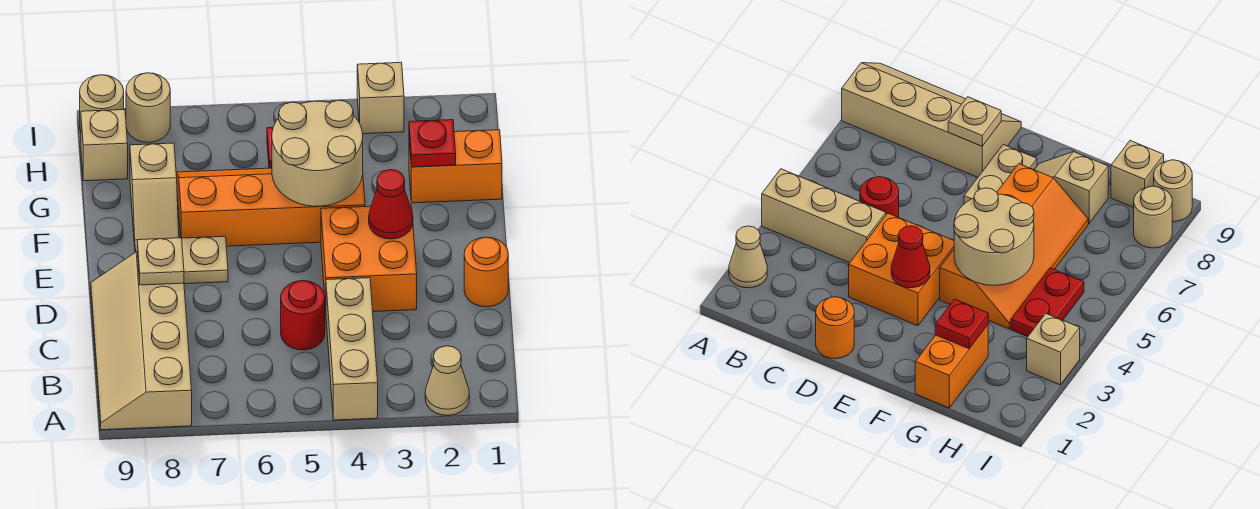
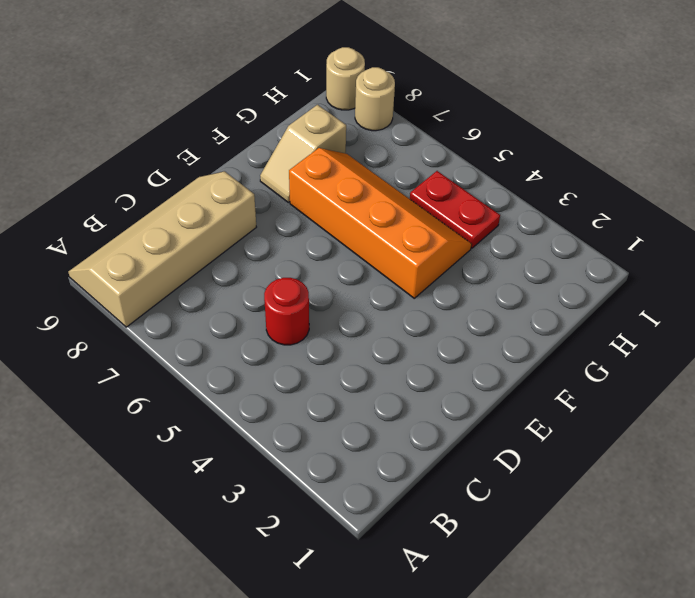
none -> tan 1x1 cone [425,346,469,415]
none -> tan 1x3 brick [326,278,378,420]
none -> orange 1x1 round brick [464,237,508,307]

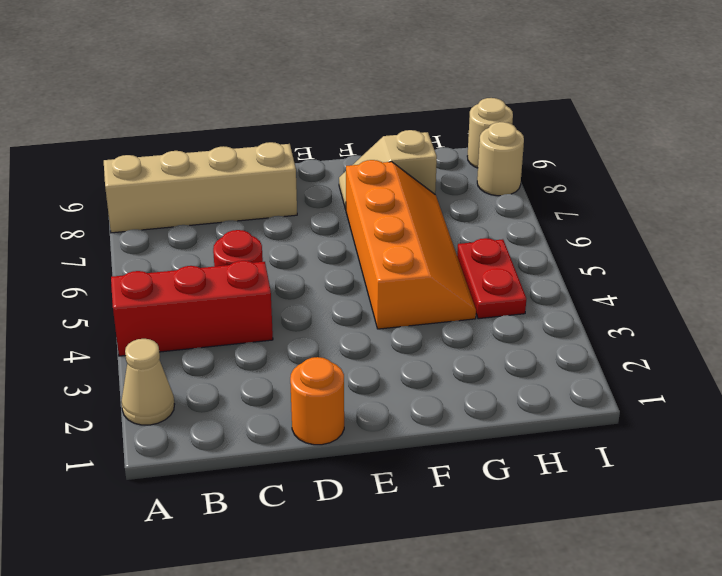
red 1x3 brick [111,261,273,356] -> tan 1x3 brick [326,278,378,420]
none -> orange 2x2 brick [321,205,417,312]
none -> tan 1x2 plate [135,236,228,284]
none -> orange 1x2 brick [409,130,502,203]

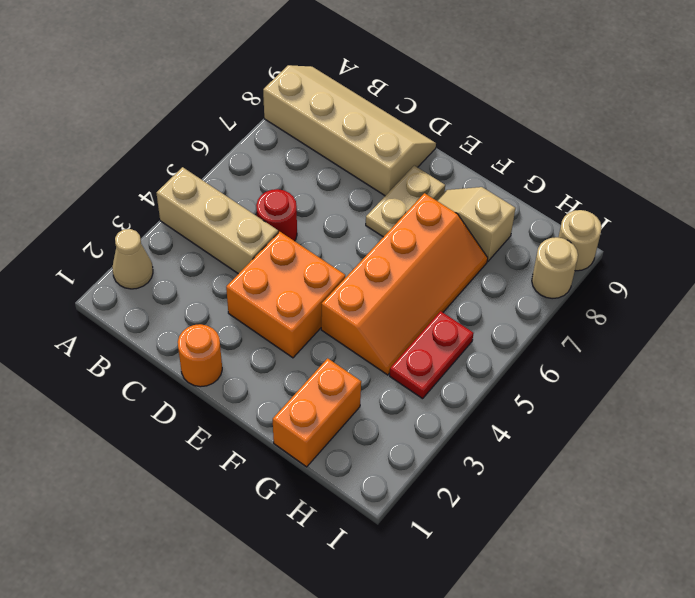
none -> tan 1x1 brick [81,110,128,181]
none -> tan 1x1 brick [357,62,404,134]
none -> tan 1x1 plate [137,238,184,285]

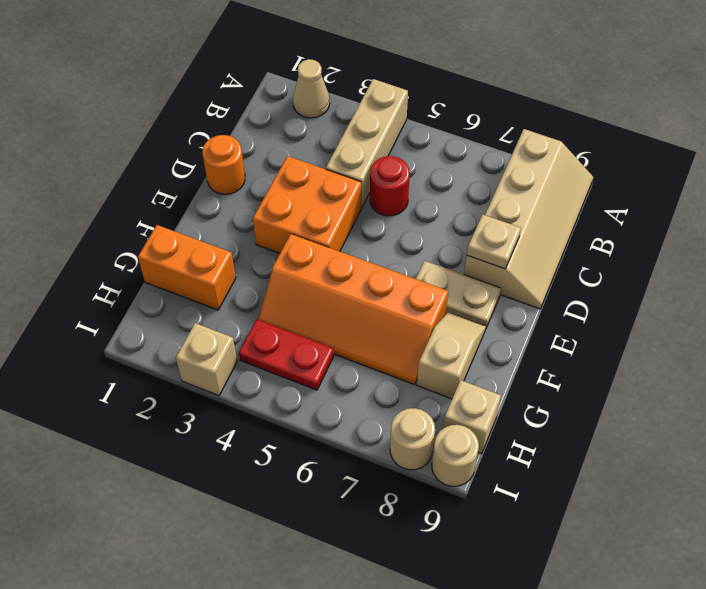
none -> red 1x1 cone [369,170,413,239]
none -> tan 2x2 round brick [272,100,363,206]
none -> red 1x1 plate [409,120,456,167]

